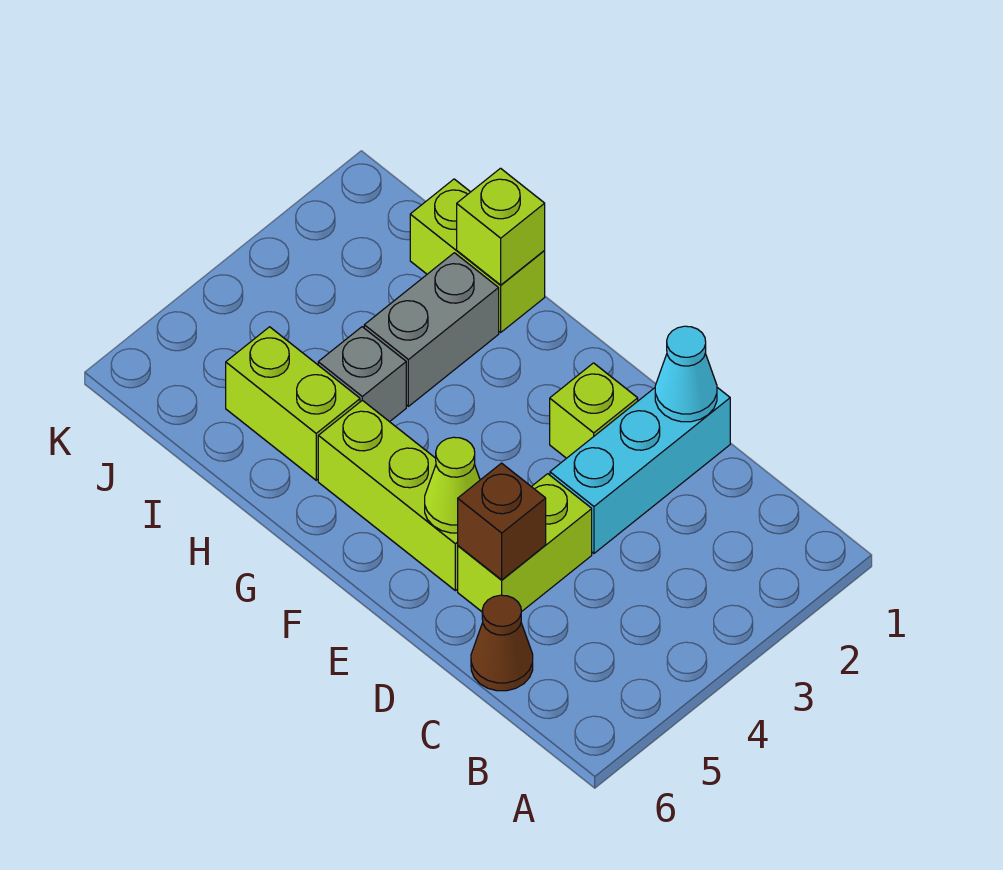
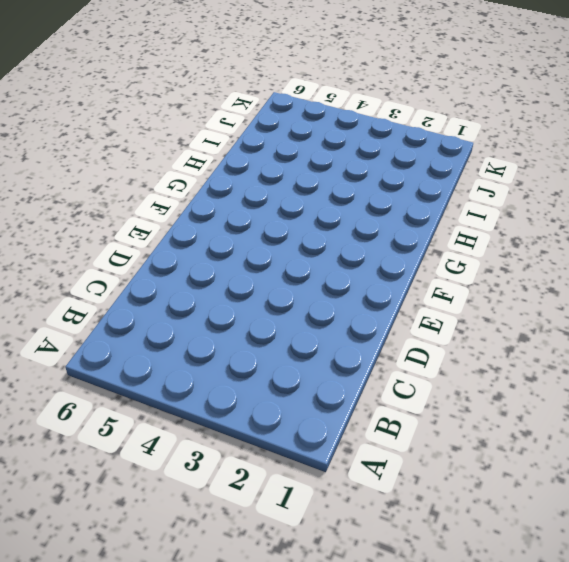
none -> brown 1x1 cone [471,595,533,691]
none -> cyan 1x3 brick [550,388,730,553]
none -> lime 1x2 brick [458,474,592,612]

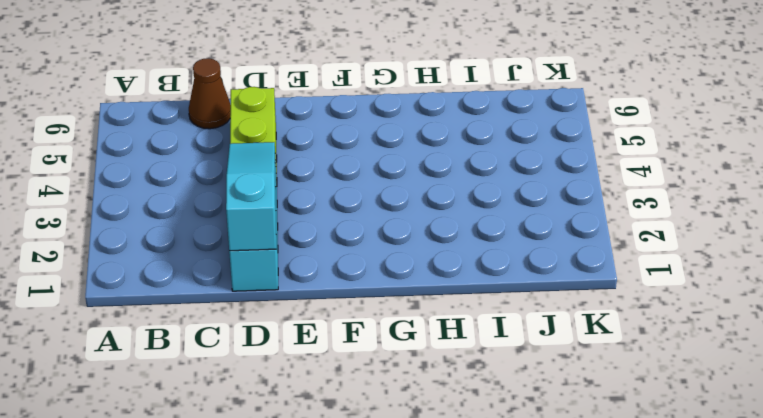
cyan 1x3 slope [226,142,276,251] -> cyan 1x1 cone [655,326,717,422]
none -> lime 1x1 brick [550,363,638,458]
none -> lime 1x3 brick [318,400,458,591]
none -> lime 1x2 brick [410,179,545,332]

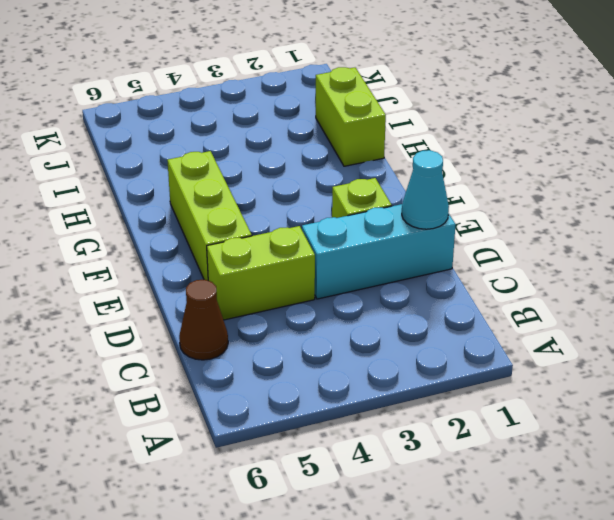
none -> grey 1x2 brick [364,253,499,406]
none -> grey 1x1 brick [318,327,406,422]
none -> lime 1x2 brick [226,327,360,480]

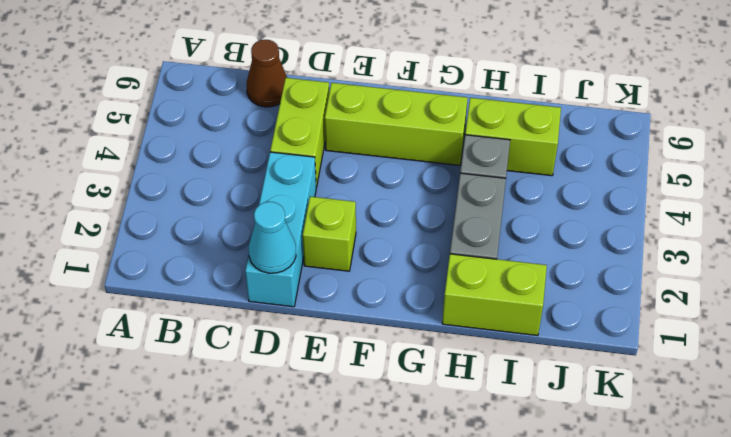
none -> brown 1x1 brick [458,463,546,580]
none -> lime 1x1 cone [425,437,480,533]
none -> lime 1x1 brick [457,168,545,285]

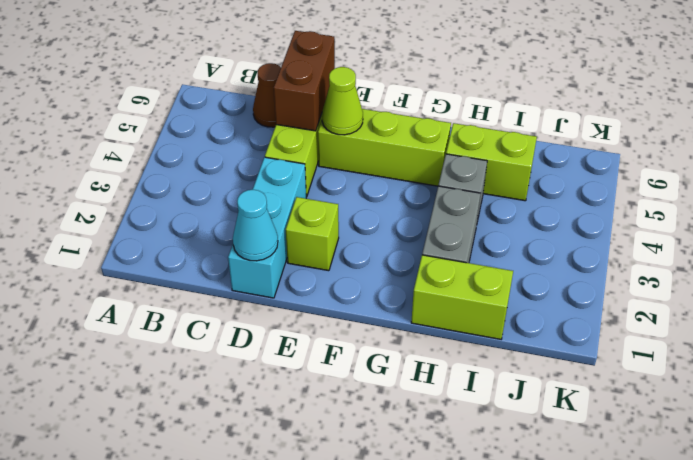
brown 1x2 brick [274,31,335,131] -> brown 1x1 brick [458,463,546,580]
none -> lime 1x1 brick [457,168,545,285]

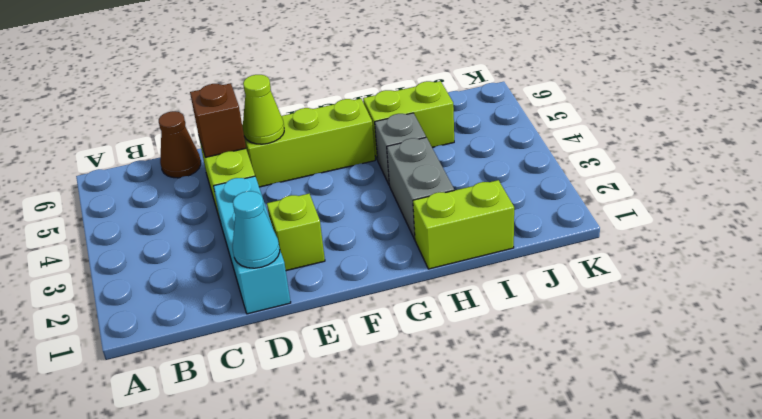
none -> lime 1x1 brick [457,168,545,285]

